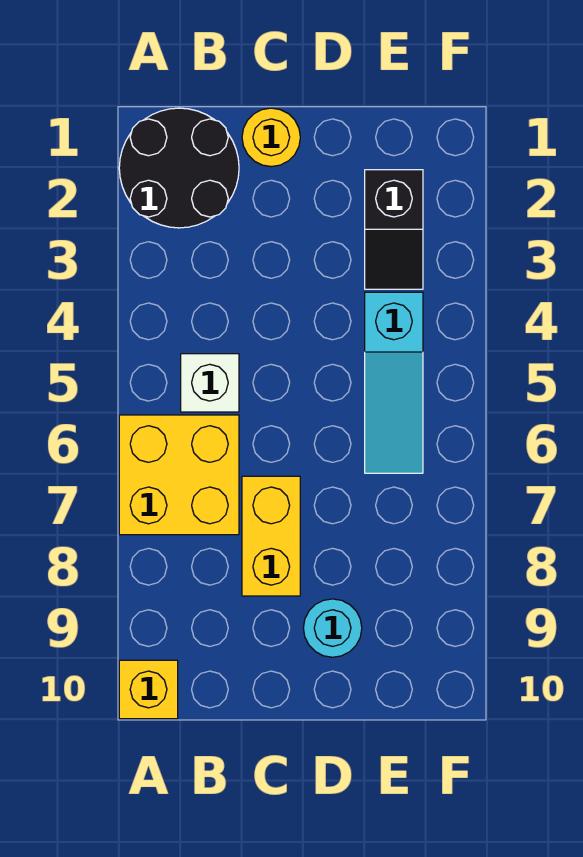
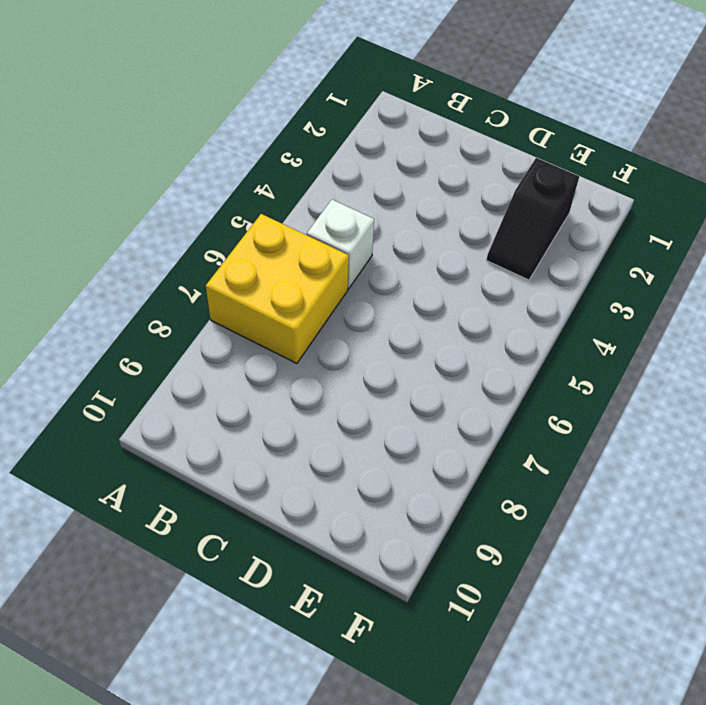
none -> black 2x2 round brick [119,108,239,228]
none -> yellow 1x1 brick [119,660,178,719]

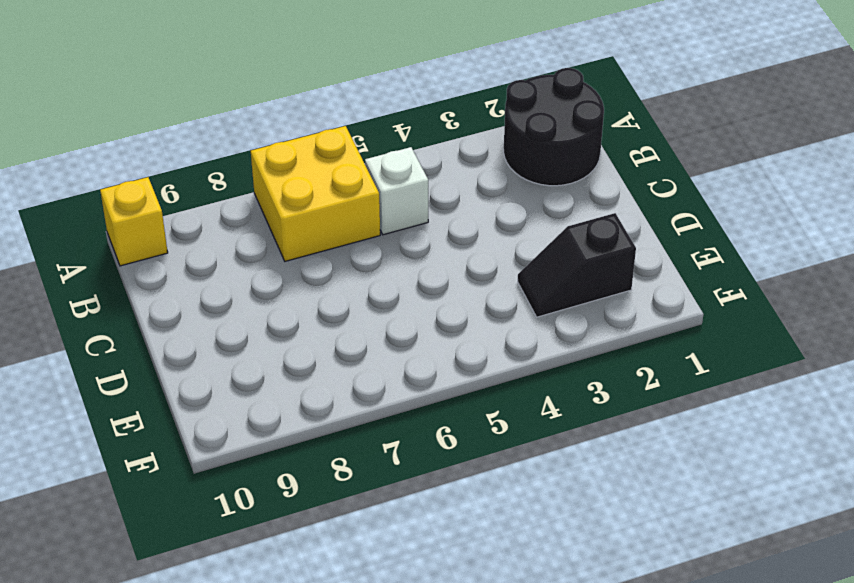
none -> yellow 1x1 round brick [242,108,300,167]
none -> yellow 1x2 brick [242,476,300,596]

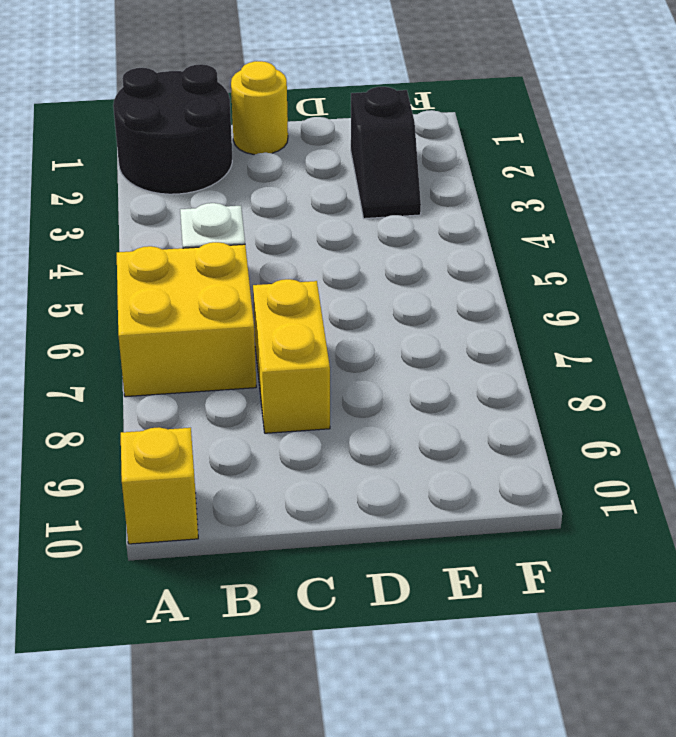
none -> cyan 1x1 round brick [303,599,362,657]
none -> cyan 1x3 slope [365,292,423,473]

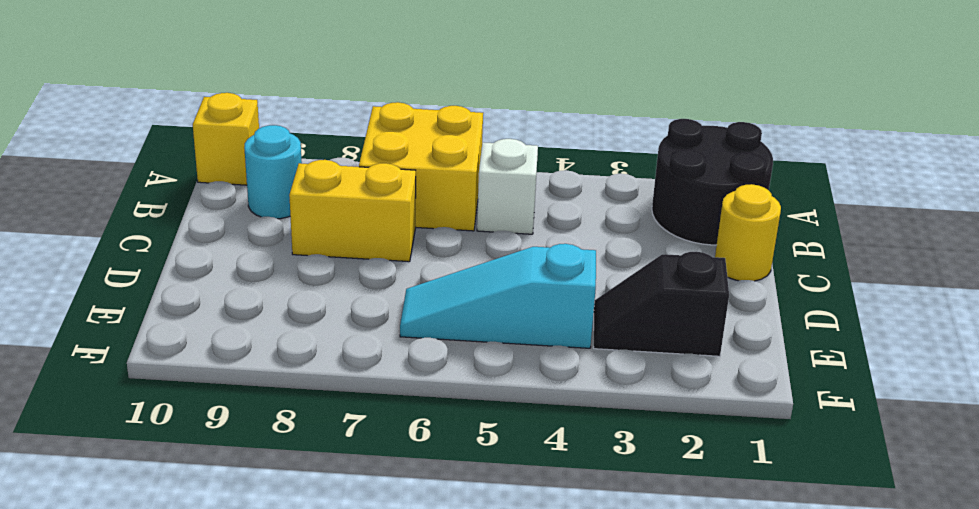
cyan 1x1 round brick [244,125,302,219] -> cyan 1x1 round brick moved to [303,599,362,657]

